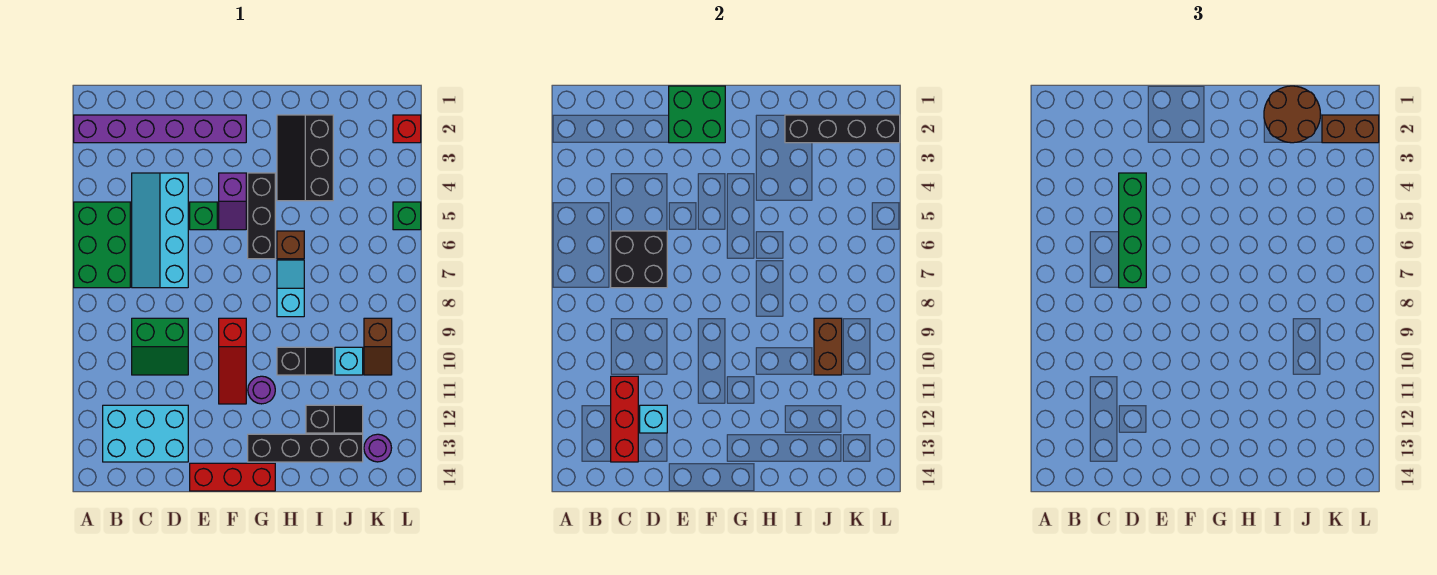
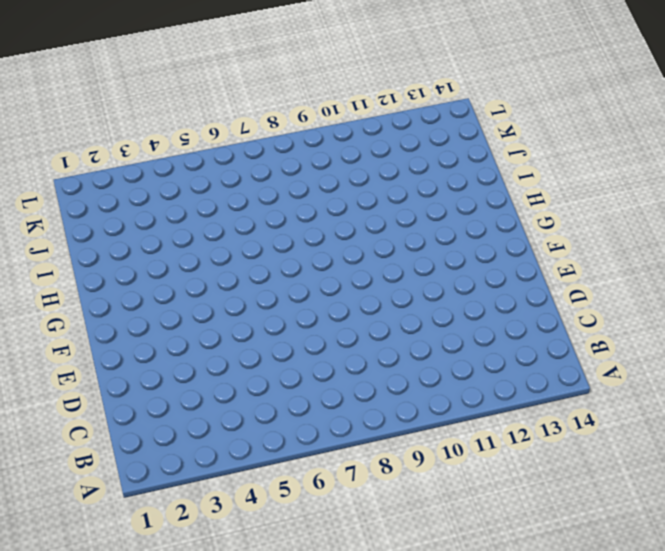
none -> purple 1x6 brick [74,115,246,143]
none -> green 2x3 brick [74,202,130,288]
none -> cyan 2x3 brick [103,405,188,462]
none -> cyan 2x4 slope [132,173,188,288]

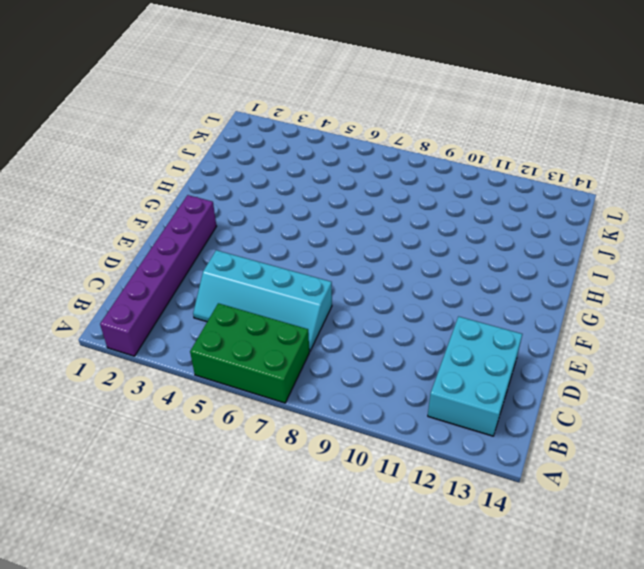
none -> green 2x2 slope [132,318,188,375]
none -> green 1x1 brick [190,202,217,230]
none -> red 1x3 brick [190,463,275,491]
none -> purple 1x2 slope [219,173,246,230]

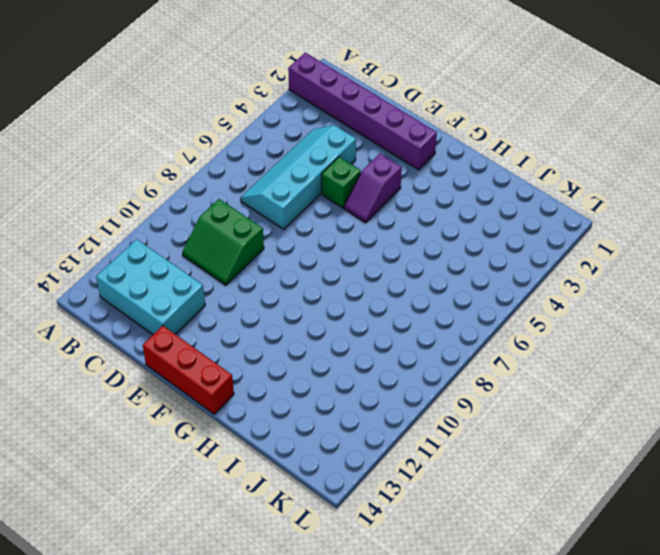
none -> green 2x3 brick [74,202,130,288]
none -> red 1x3 slope [219,318,246,404]
none -> black 1x3 brick [248,173,275,259]
none -> purple 1x1 round brick [248,376,275,404]

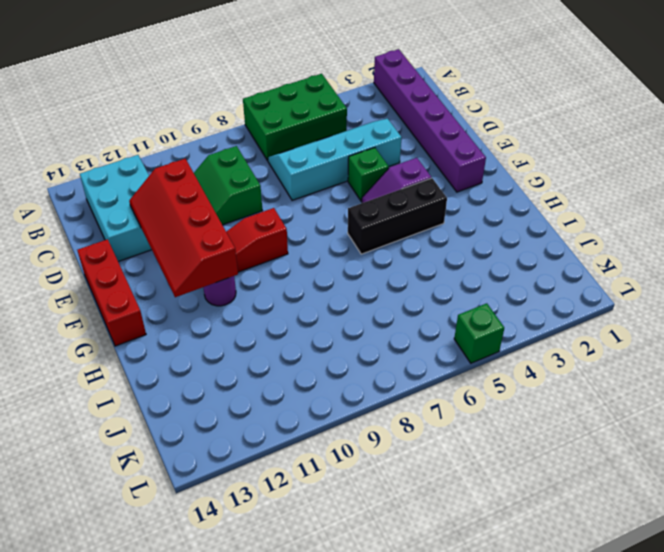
red 2x4 slope [129,159,238,297] -> cyan 1x1 brick [640,405,667,433]
none -> black 1x4 brick [248,434,363,462]
none -> black 2x3 slope [277,115,333,201]
none -> brown 1x1 brick [277,231,304,259]
none -> cyan 1x2 slope [277,260,304,317]

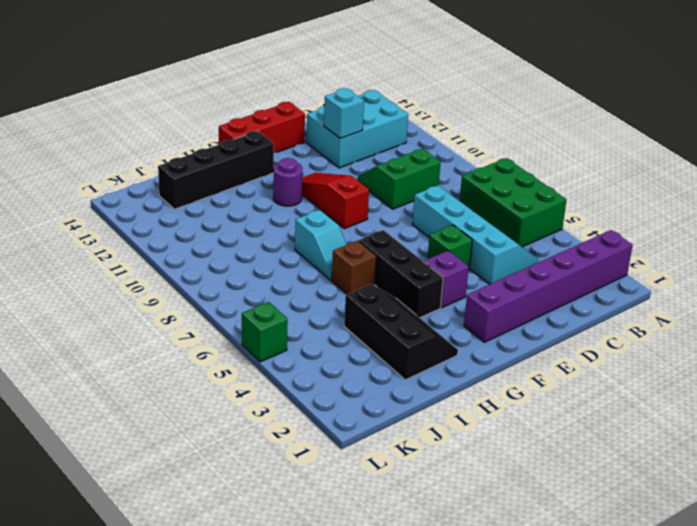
none -> black 1x2 slope [277,347,333,375]
none -> black 1x2 slope [306,405,363,433]
none -> cyan 1x1 brick [335,347,363,375]
none -> brown 1x2 slope [364,318,392,375]

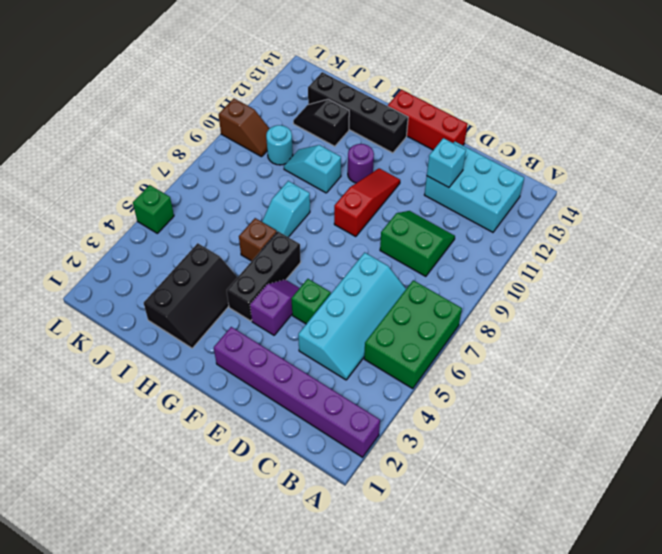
cyan 1x2 slope [284,145,341,193] -> black 1x2 slope [277,347,333,375]
cyan 1x1 round brick [266,125,293,165] -> cyan 1x1 brick [335,347,363,375]
brown 1x2 slope [219,99,269,157] -> brown 1x2 slope turned to [364,318,392,375]
none -> purple 1x1 round brick [364,434,391,462]
none -> red 1x1 brick [393,115,421,143]
none -> black 2x2 brick [611,231,667,288]
none -> red 1x3 brick [611,376,638,462]

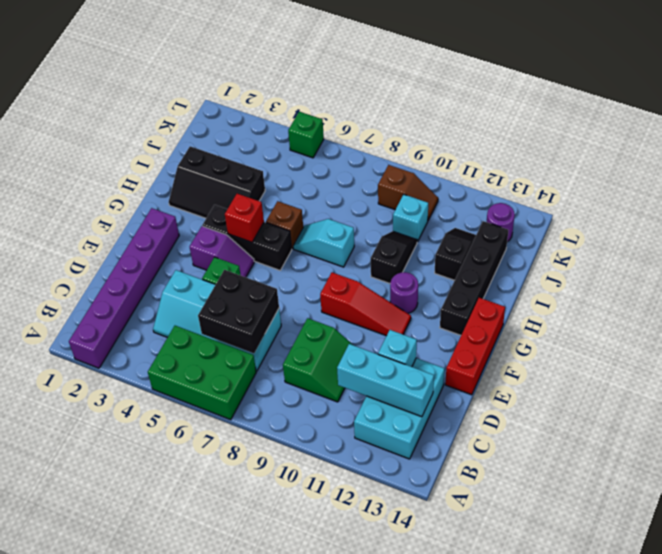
cyan 1x3 brick [337,344,434,417] -> red 1x3 brick [611,376,638,462]
red 1x1 brick [225,194,264,242] -> red 1x1 brick moved to [393,115,421,143]
none -> green 2x2 brick [669,86,725,143]
none -> black 1x4 brick [785,115,900,143]
none -> brown 1x2 brick [814,318,842,375]
none -> green 1x4 brick [1119,173,1146,288]

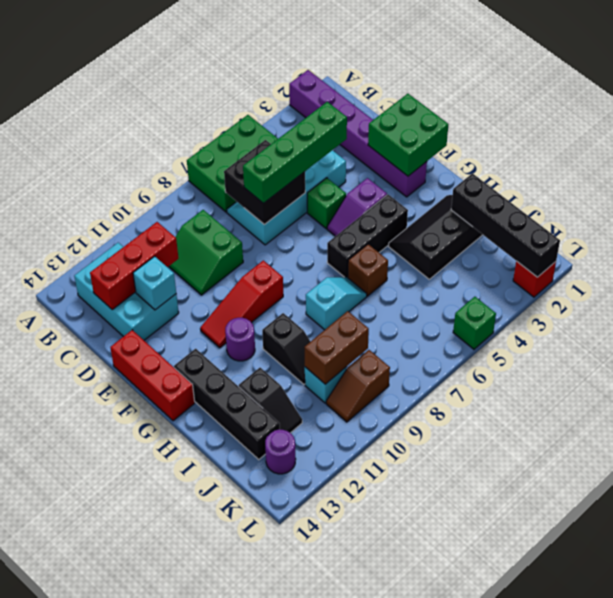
none -> brown 2x2 round brick [1264,86,1321,143]
none -> brown 1x2 brick [1322,115,1379,143]

